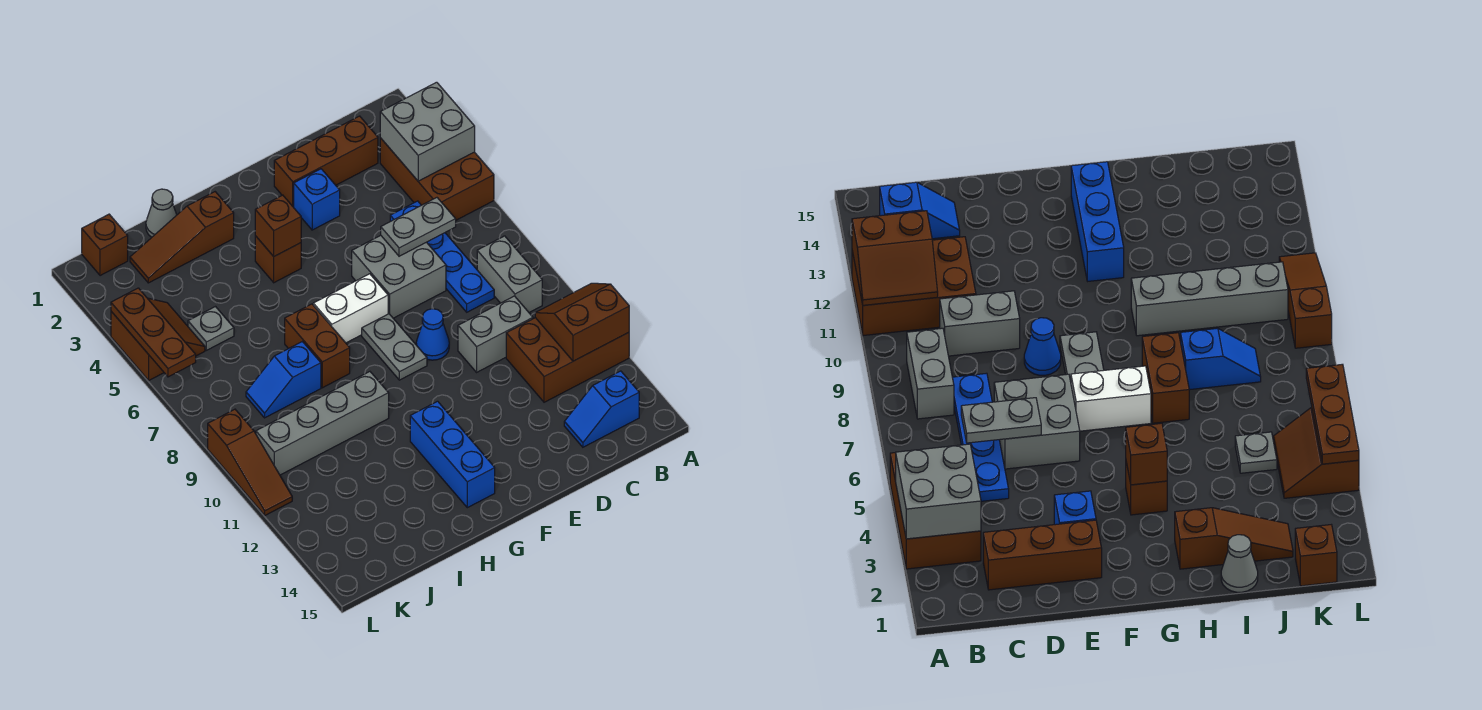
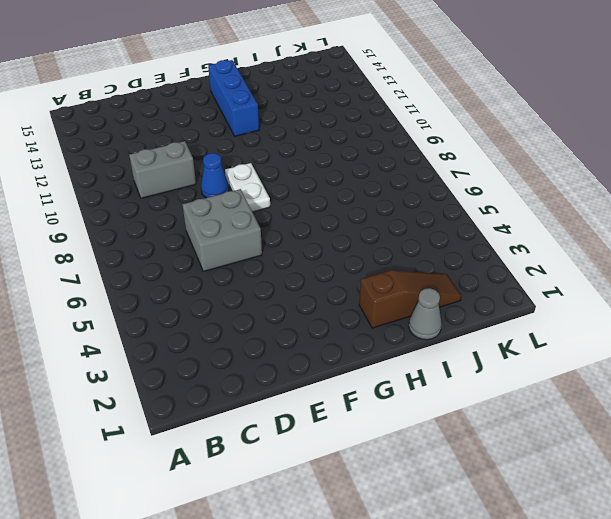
white 1x2 plate [225,163,270,212] -> grey 1x2 plate [362,314,427,380]
none -> brown 2x3 brick [380,138,494,220]
none -> brown 2x3 brick [506,318,629,402]
none -> grey 1x2 brick [477,236,542,312]

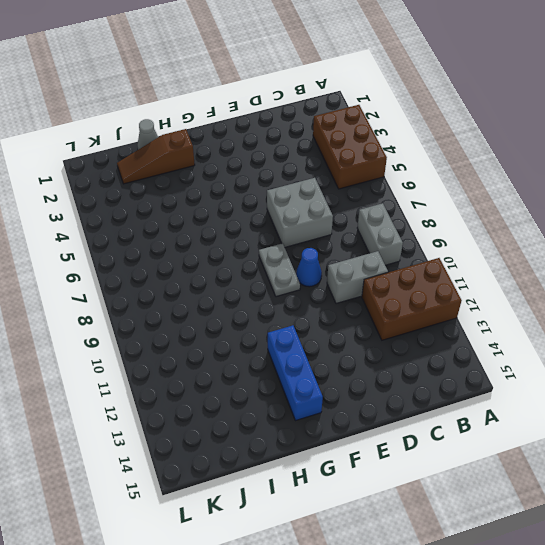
none -> blue 1x2 slope [564,371,639,447]
none -> brown 1x3 brick [274,116,378,207]
none -> blue 1x4 plate [390,201,494,312]

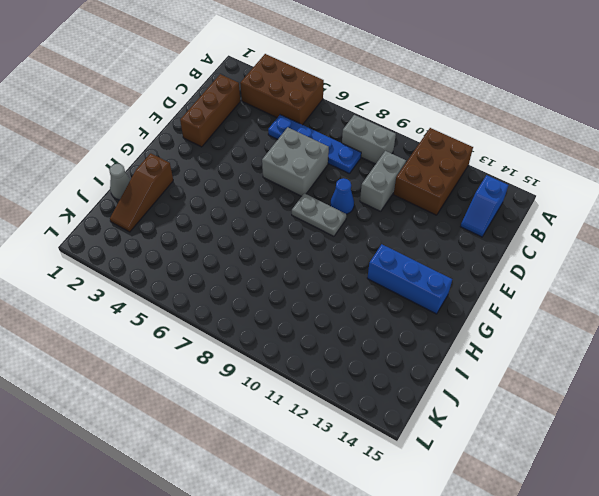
none -> blue 1x1 brick [294,169,340,230]
none -> white 1x2 brick [313,274,388,343]
none -> brown 1x1 brick [255,236,301,283]

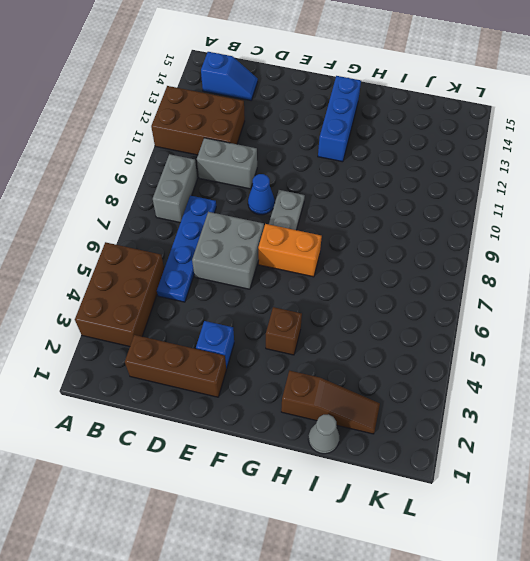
orange 1x2 brick [258,224,322,277] -> white 1x2 brick [313,274,388,343]
none -> brown 1x2 brick [285,304,350,388]
none -> grey 1x4 brick [256,372,389,475]
none -> blue 1x2 slope [246,342,321,418]

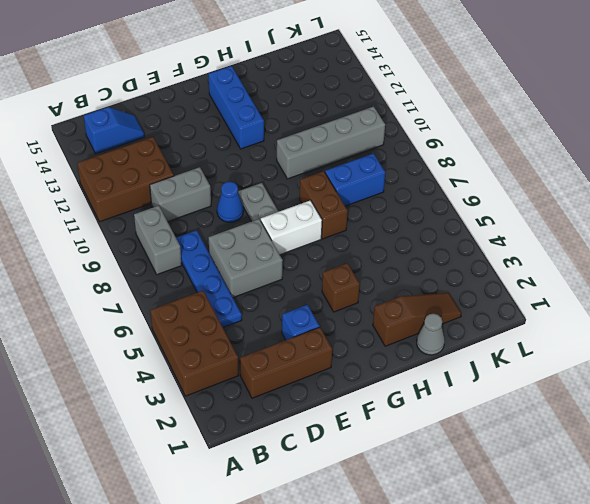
blue 1x2 brick [325,153,385,206] -> blue 1x2 slope [246,342,321,418]
none -> grey 1x1 plate [188,307,234,350]
none -> brown 1x1 brick [82,214,128,276]
none -> brown 2x2 slope [111,298,205,380]

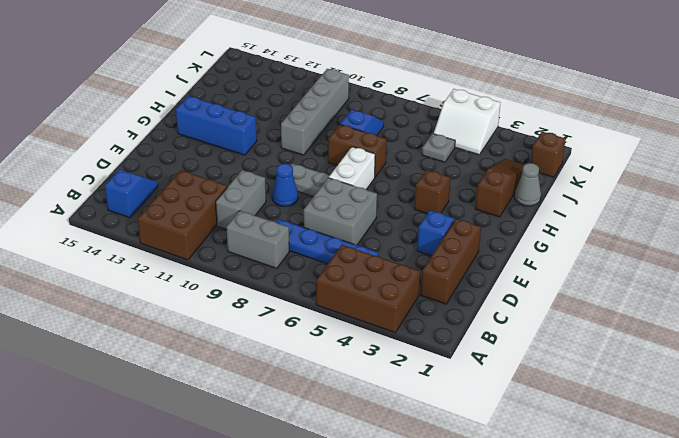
white 2x2 slope [434,89,500,155] -> brown 2x2 slope [111,298,205,380]
none -> brown 1x3 slope [208,409,292,515]
none -> grey 2x2 brick [380,82,475,181]
none -> brown 2x2 slope [535,283,629,361]

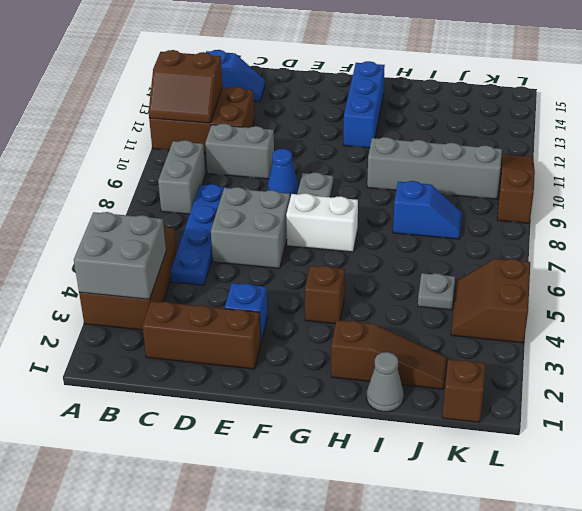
none -> brown 1x2 brick [285,304,350,388]
none -> grey 1x2 plate [381,198,456,256]
none -> brown 1x1 brick [255,195,301,256]

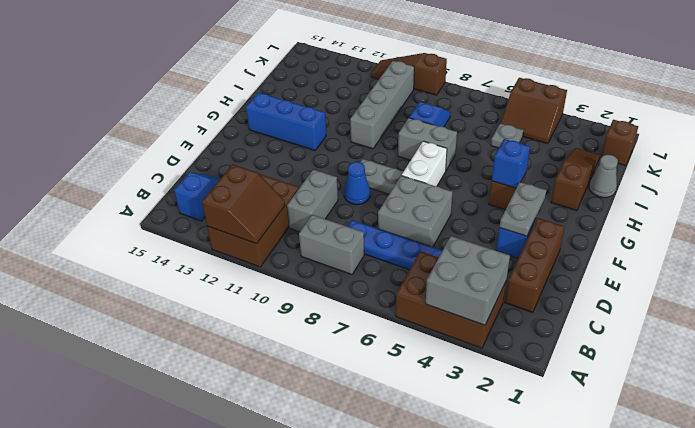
grey 1x2 plate [500,182,546,236] -> grey 1x2 plate moved to [381,198,456,256]
blue 1x1 brick [492,139,530,188] -> brown 1x1 brick [255,195,301,256]
grey 1x2 brick [398,118,457,170] -> brown 1x2 brick [285,304,350,388]
none -> brown 1x3 plate [111,288,196,377]

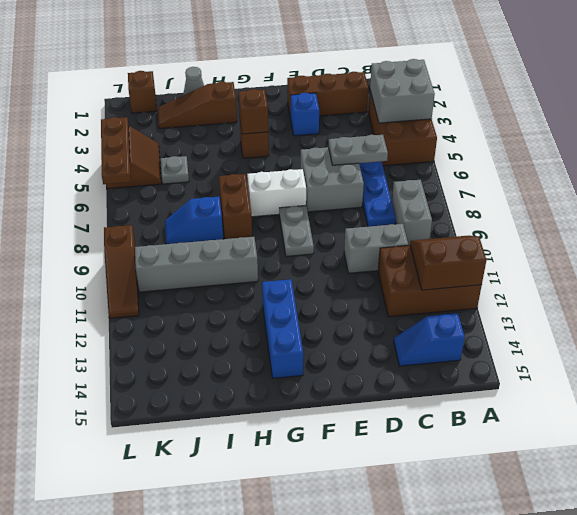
none -> blue 1x1 cone [416,309,449,360]

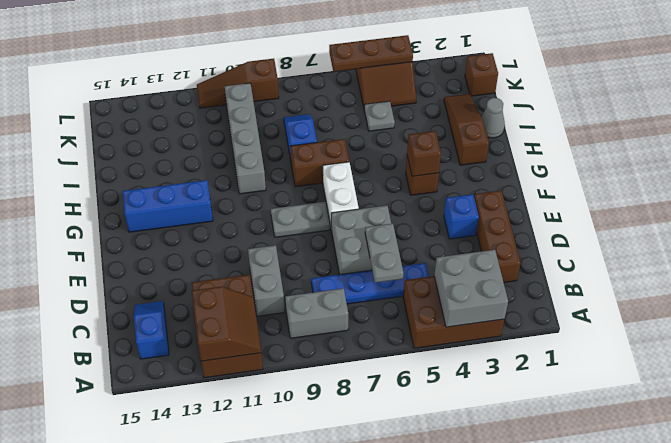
none -> blue 1x1 cone [416,309,449,360]

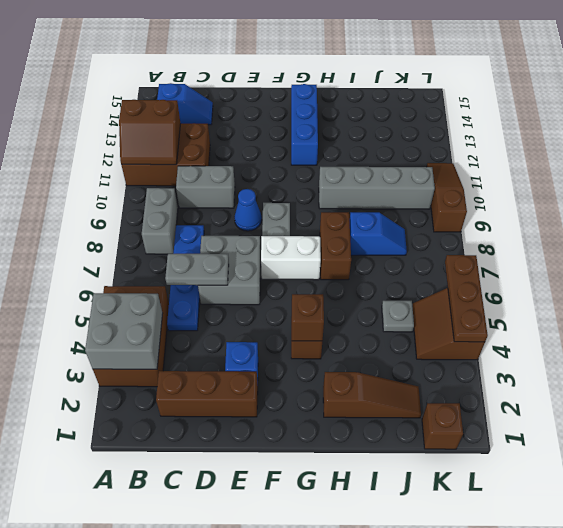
none -> grey 1x1 cone [146,189,177,237]

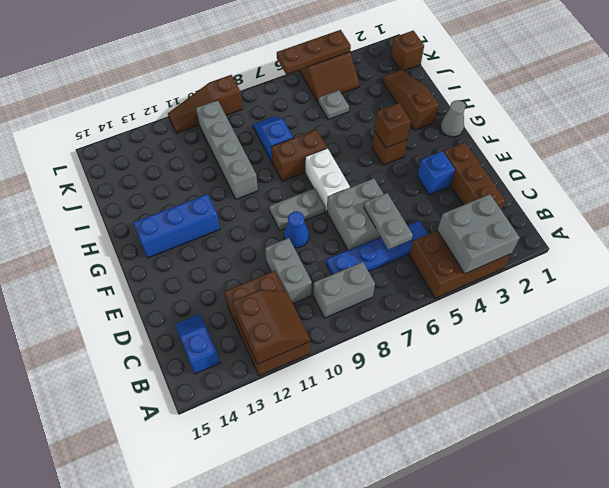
grey 1x1 cone [440,100,465,137] -> grey 1x1 cone moved to [146,189,177,237]

